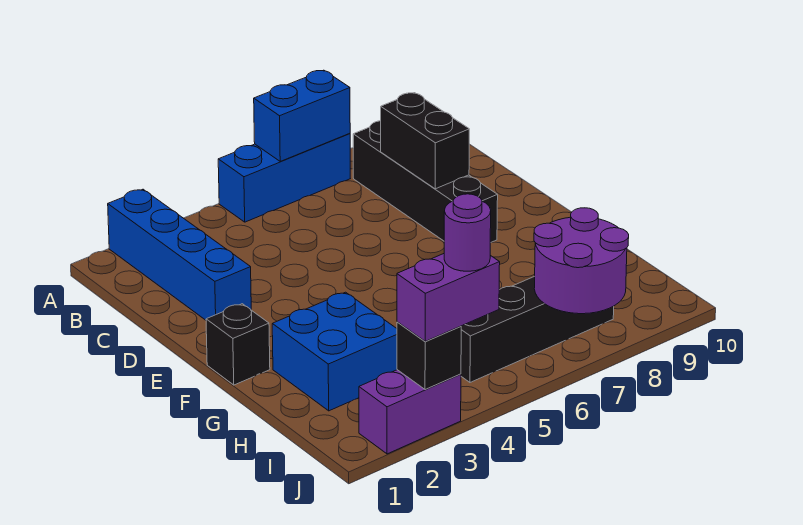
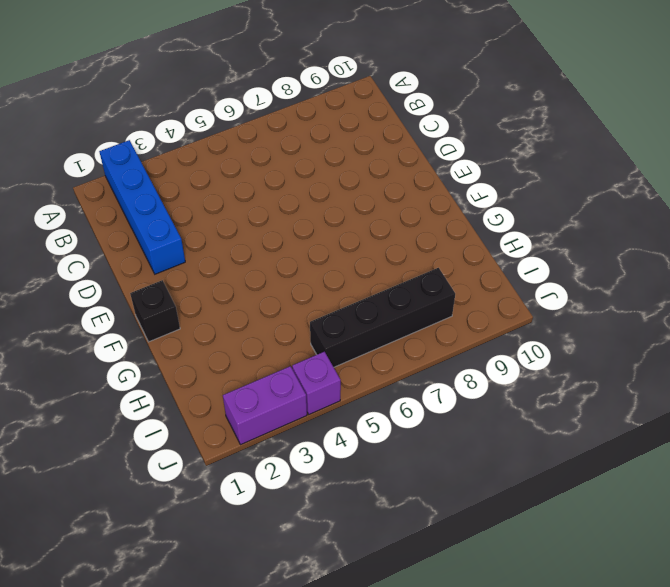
purple 1x1 brick [292,352,341,414] -> none
none -> blue 1x3 brick [218,133,350,222]
none -> black 1x4 brick [353,121,498,243]
none -> blue 2x2 brick [272,292,397,411]

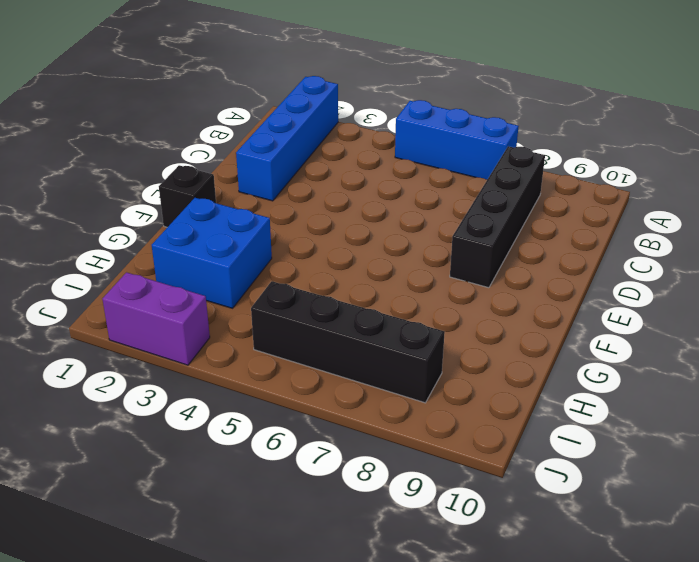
none -> blue 1x2 brick [254,70,350,161]
none -> black 1x2 brick [381,93,469,189]
none -> purple 2x2 round brick [534,208,629,314]

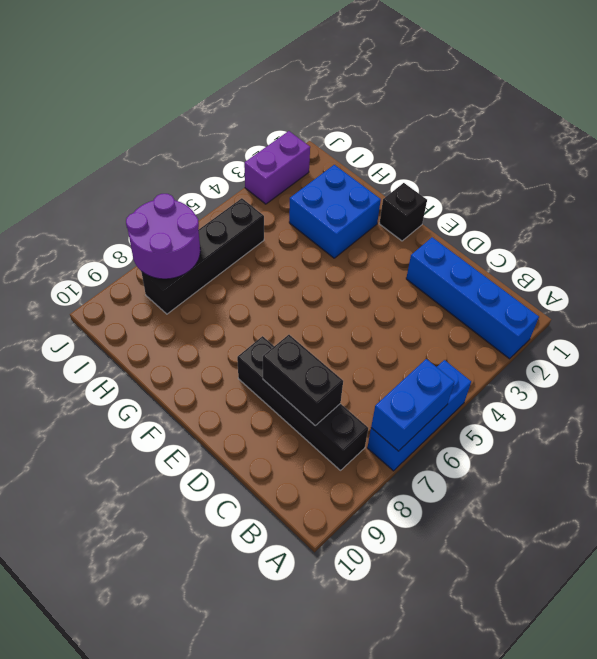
none -> black 1x1 brick [397,322,461,390]
none -> purple 1x2 brick [397,254,500,341]
none -> purple 1x1 round brick [444,194,491,271]

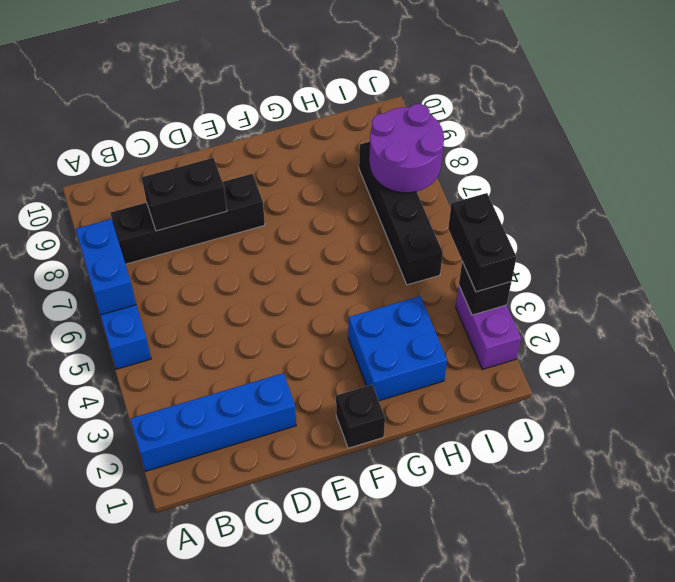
black 1x2 brick [448,193,516,292] -> purple 1x2 brick [397,254,500,341]
none -> purple 1x1 round brick [444,194,491,271]

